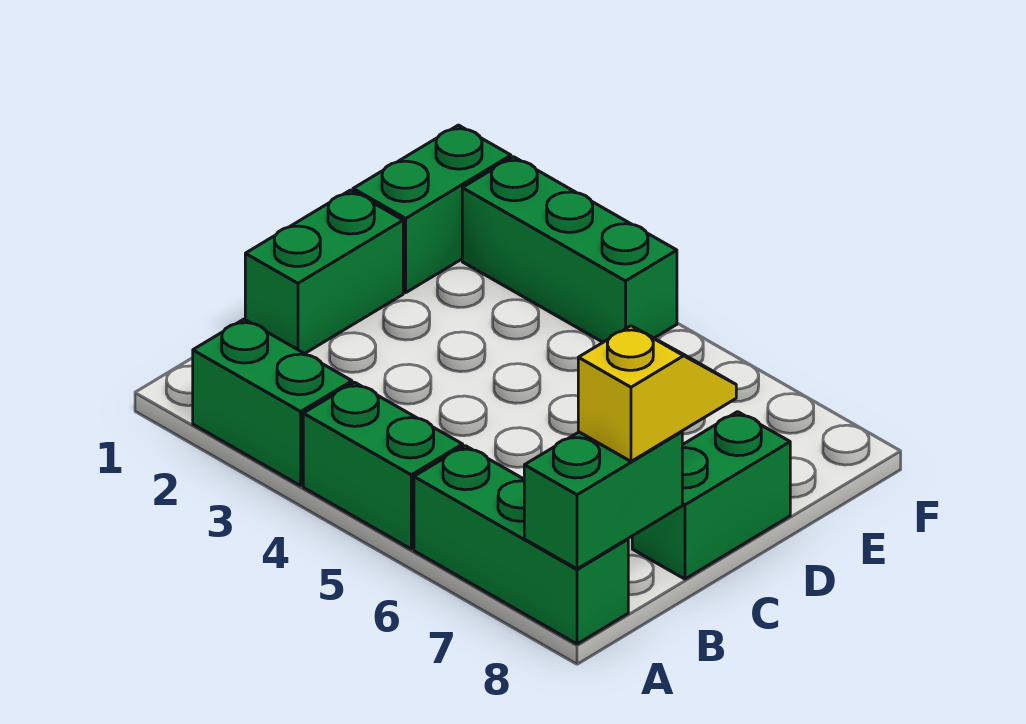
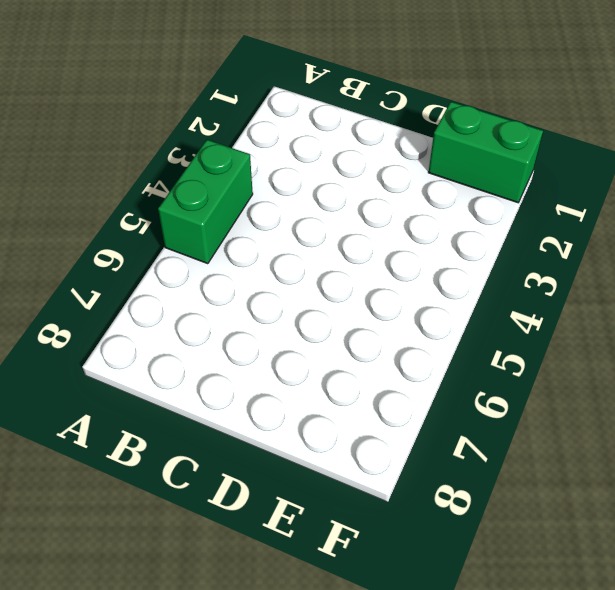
none -> green 1x2 brick [193,319,352,486]
none -> green 1x3 brick [414,446,628,644]

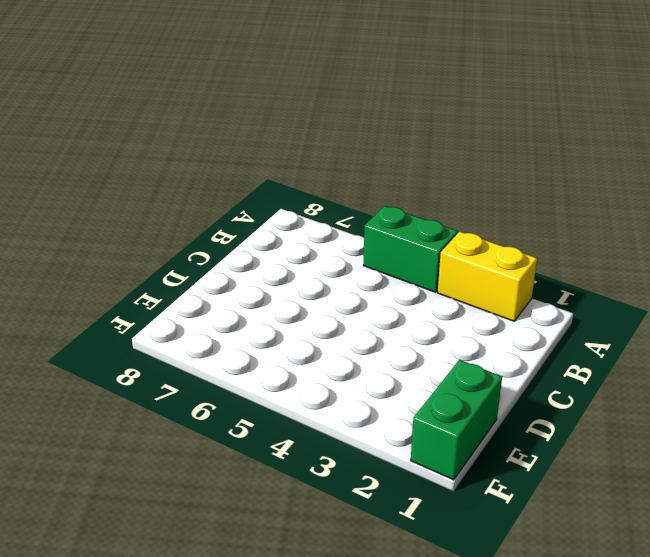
yellow 1x2 brick [438,232,537,321] -> green 1x2 brick [193,319,352,486]
none -> green 1x3 brick [414,446,628,644]
none -> green 1x2 brick [245,190,403,354]

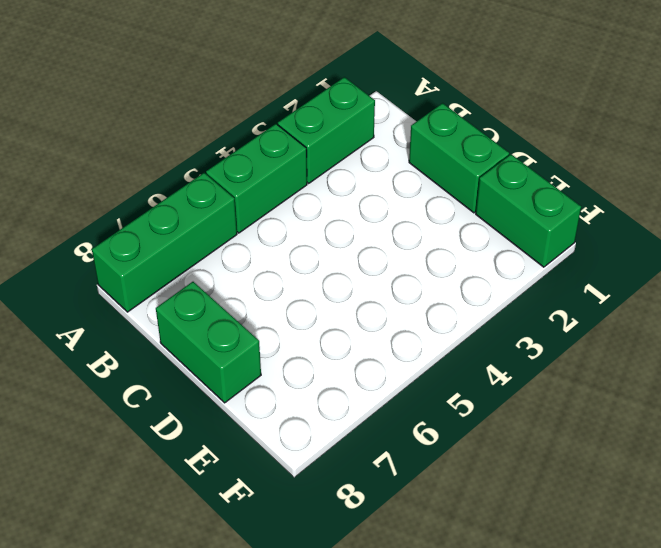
none -> green 1x3 brick [462,157,677,342]
none -> green 1x2 brick [524,431,682,569]

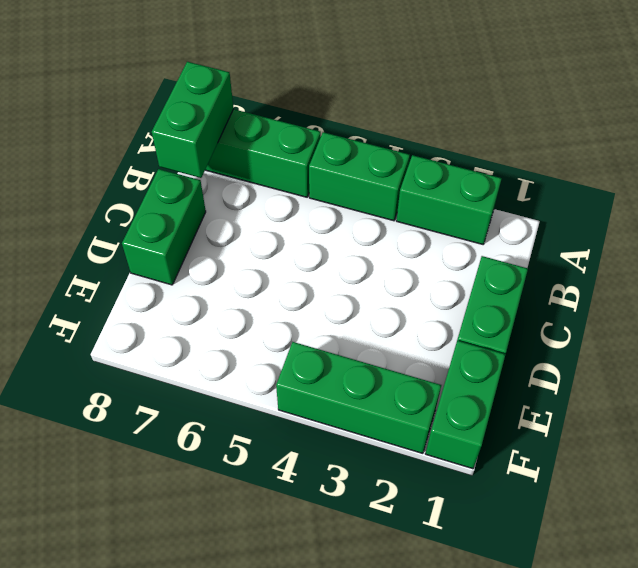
none -> yellow 1x2 slope [578,326,736,461]

